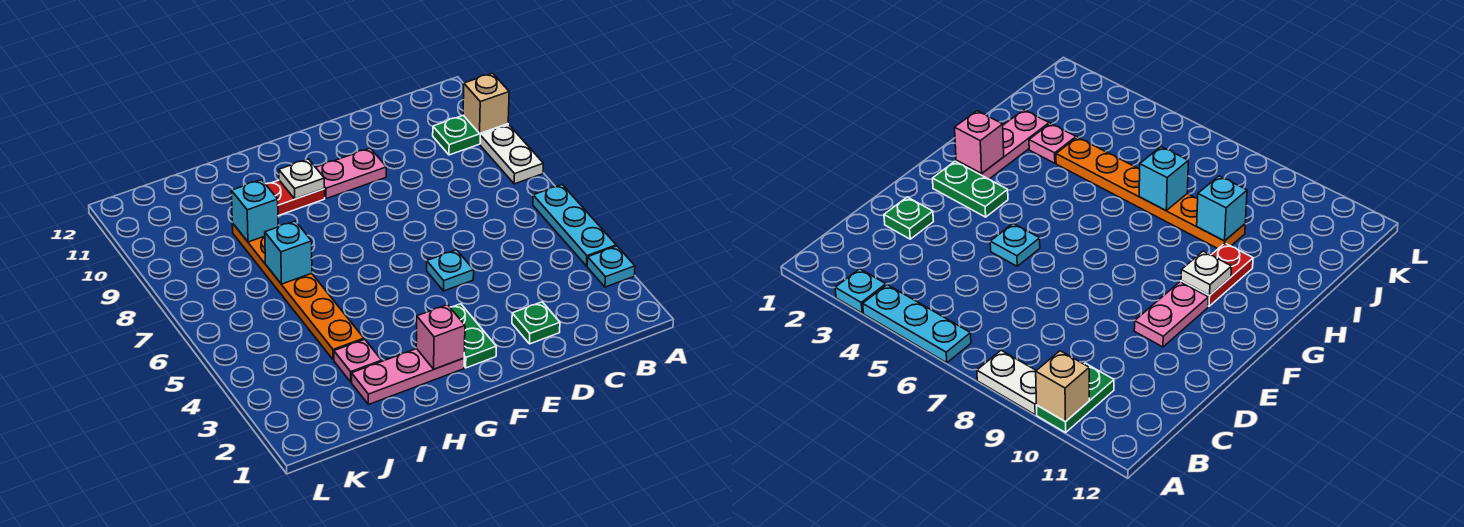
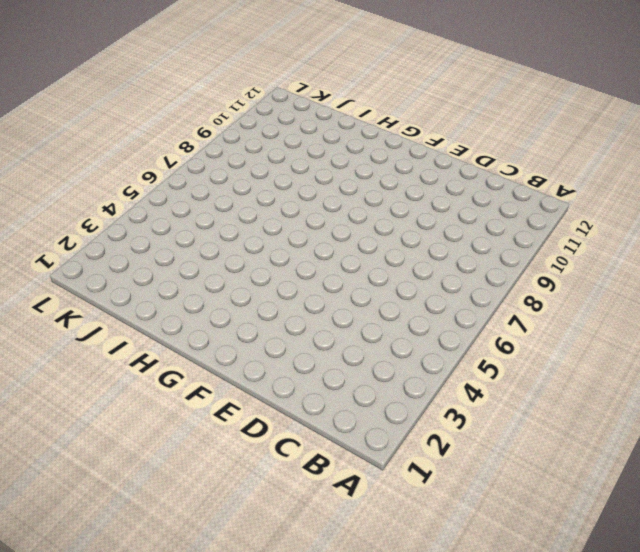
none -> cyan 1x1 plate [587,246,635,287]
none -> cyan 1x3 plate [533,185,616,266]
none -> white 1x2 plate [480,125,543,184]

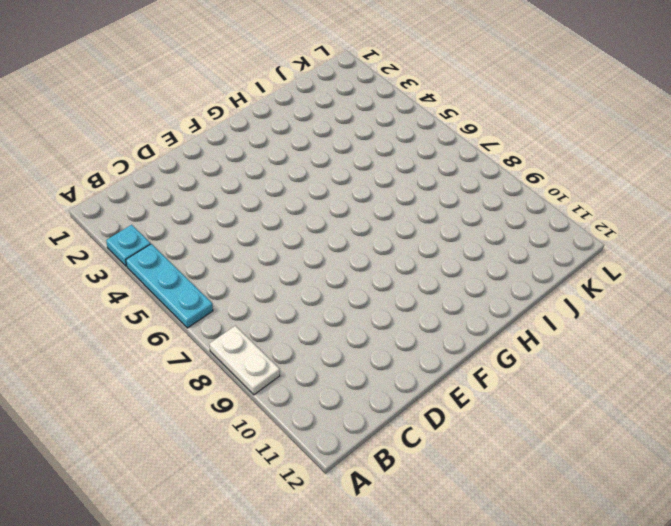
none -> green 1x2 plate [433,115,508,155]
none -> green 1x1 plate [512,302,560,344]
none -> cyan 1x1 plate [427,250,474,291]

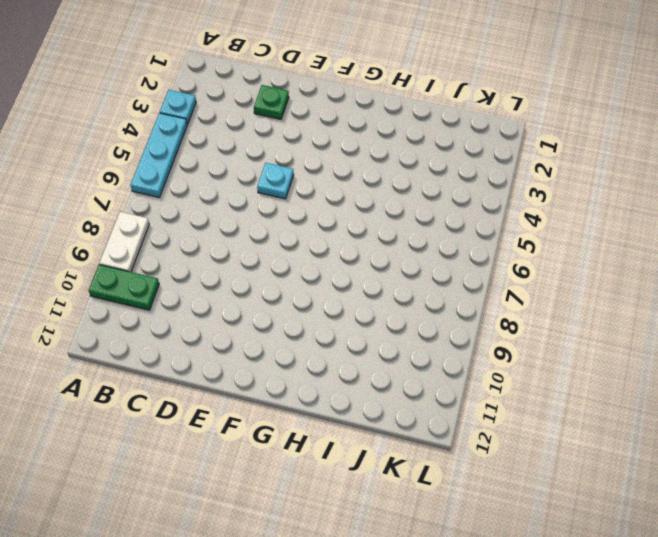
none -> pink 1x2 plate [316,148,386,199]
none -> green 1x2 plate [450,304,496,368]
none -> pink 1x3 plate [352,349,464,405]

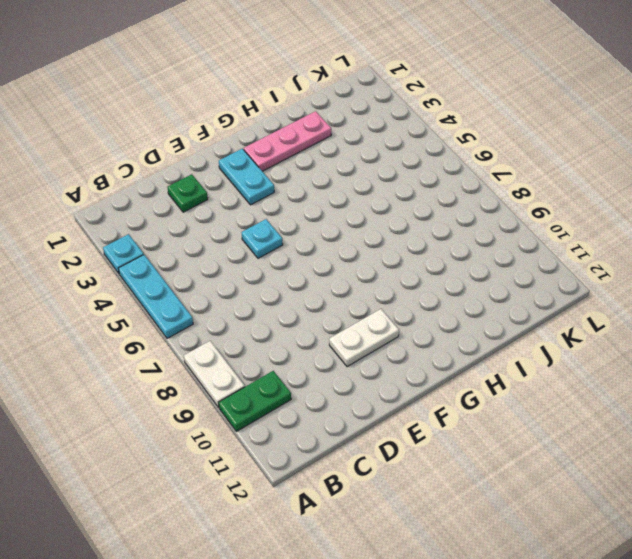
white 1x2 plate [329,309,399,367] -> pink 1x2 plate [316,148,386,199]
cyan 1x2 plate [219,149,274,205] -> green 1x2 plate [450,304,496,368]
none -> red 1x2 plate [266,180,325,216]
none -> pink 1x1 plate [334,339,382,382]
none -> orange 1x6 plate [232,223,364,360]

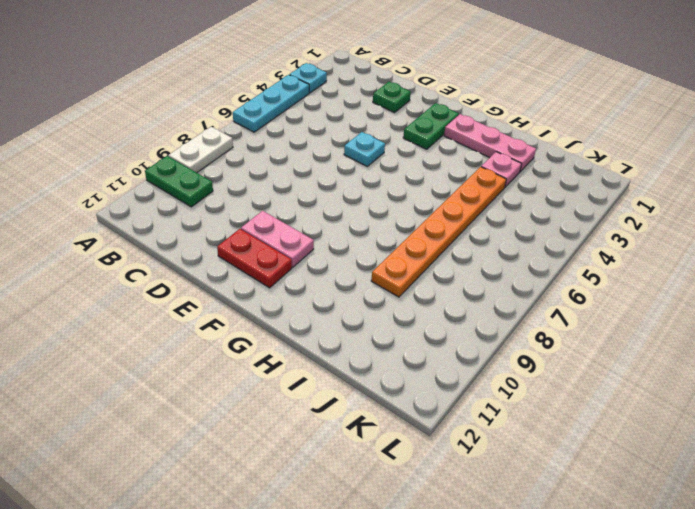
red 1x2 plate [217,229,292,288] -> red 1x2 plate moved to [266,180,325,216]
none -> tan 1x1 brick [463,73,509,133]
none -> pink 1x1 brick [416,305,465,369]
none -> white 1x1 plate [279,159,324,199]

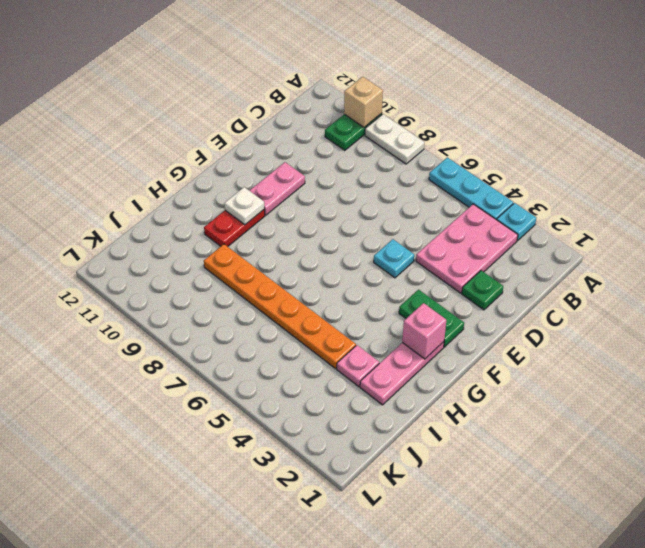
pink 2x3 plate [416,204,518,293] -> none
none -> cyan 1x1 brick [265,221,312,284]
none -> cyan 1x1 brick [232,180,278,242]

